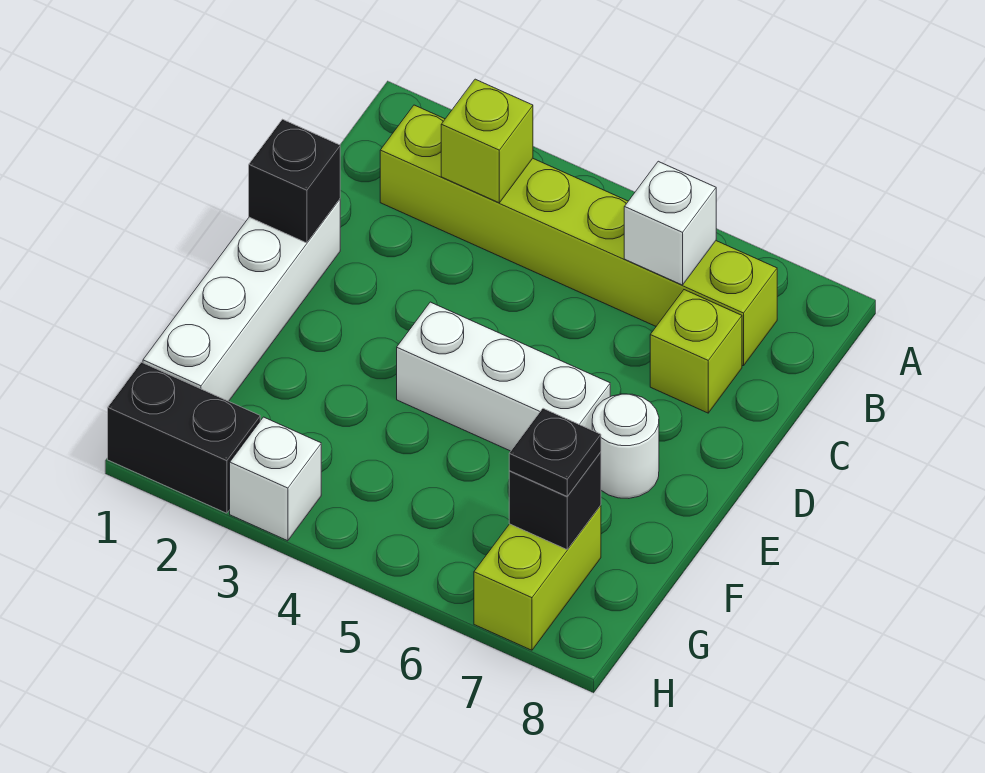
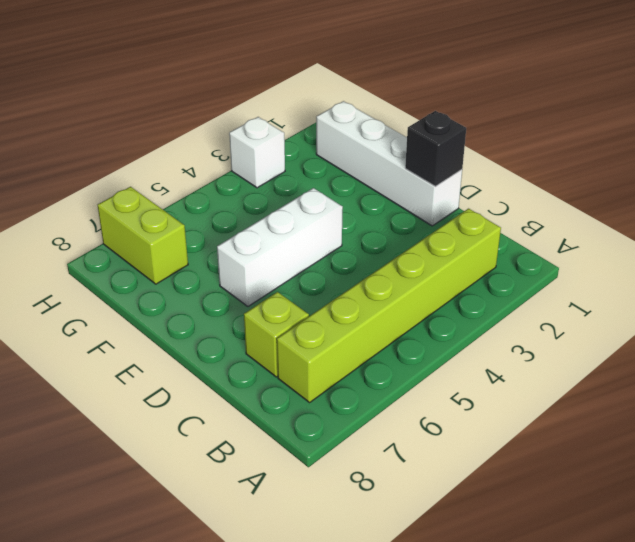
none -> white 1x1 round brick [592,394,659,498]
none -> black 1x2 brick [108,362,260,513]
none -> lime 1x1 brick [441,79,533,203]

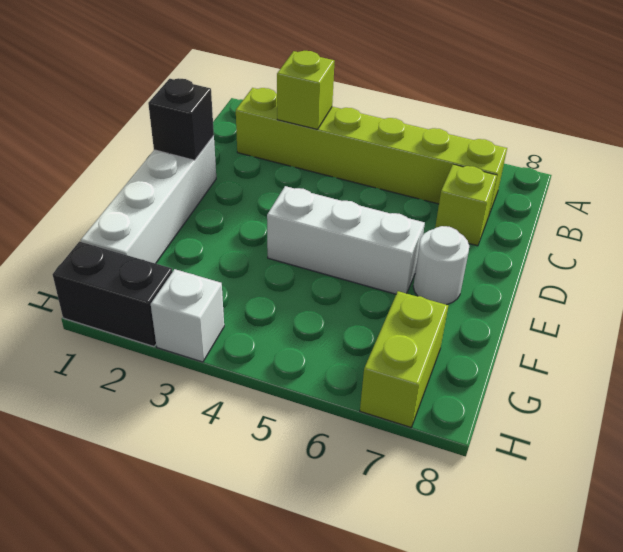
none -> white 1x1 brick [624,161,716,285]
none -> black 1x1 brick [509,452,601,550]
none -> black 1x1 plate [509,408,601,496]

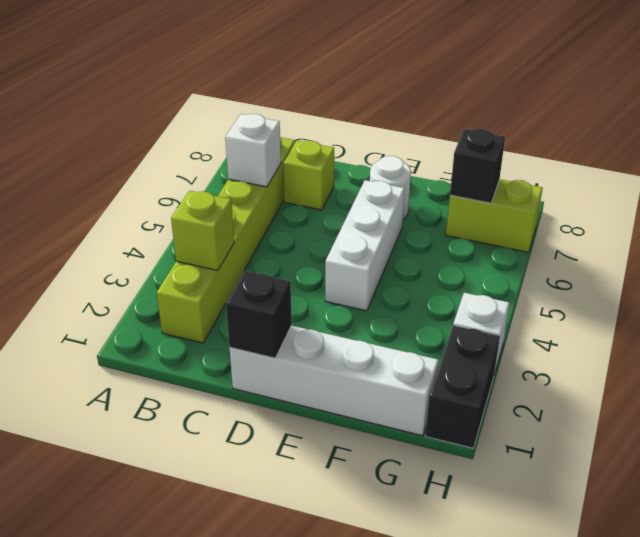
none -> black 1x1 plate [509,408,601,496]

